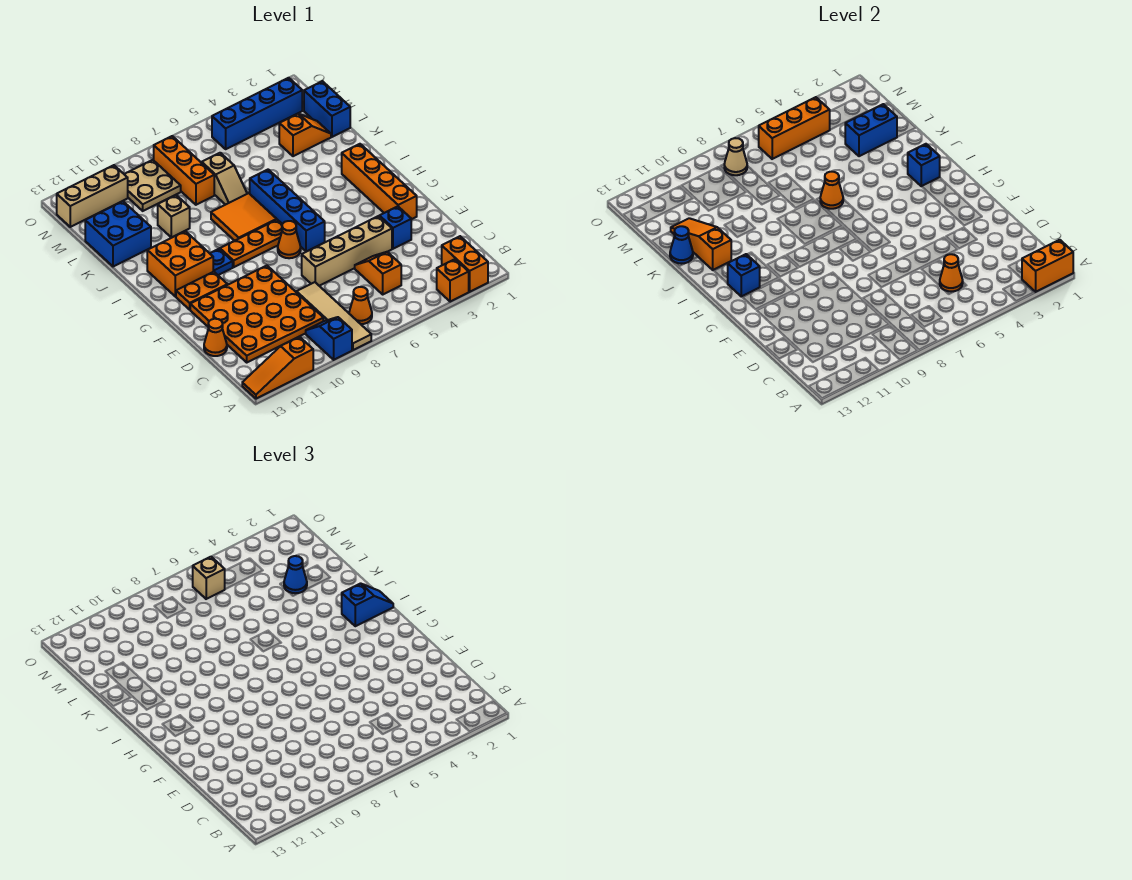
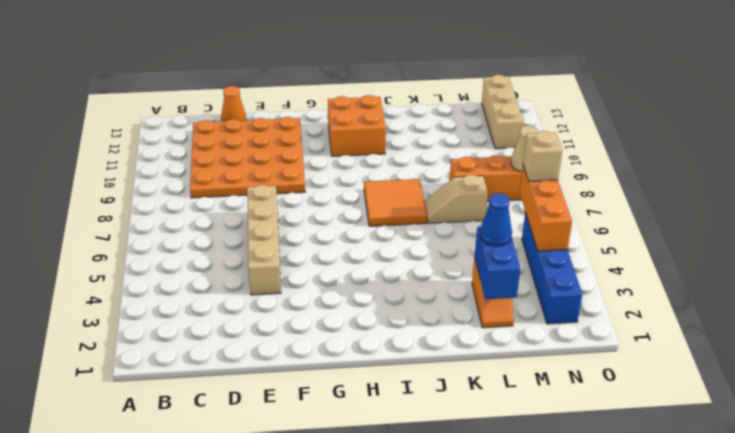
none -> orange 1x2 brick [442,236,488,292]
none -> orange 1x1 brick [437,259,469,302]
none -> tan 1x4 tile [297,282,371,350]
none -> blue 1x2 slope [306,317,352,360]

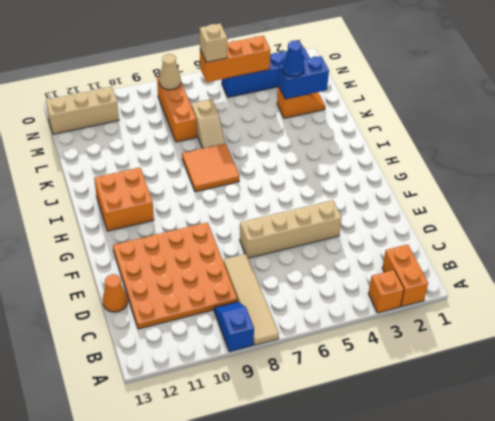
none -> orange 1x3 slope [242,337,313,399]
none -> orange 1x1 cone [349,287,372,324]
none -> orange 1x2 slope [355,252,401,294]
none -> blue 1x1 brick [379,206,411,249]

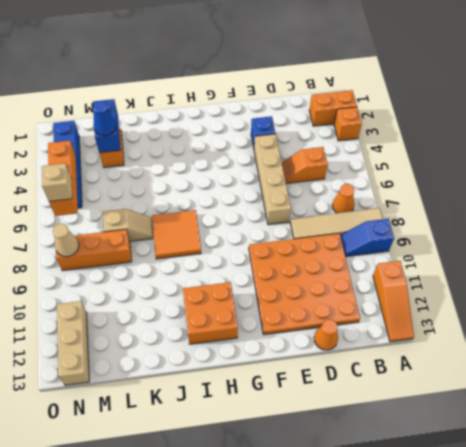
none -> orange 1x4 brick [342,144,417,219]
none -> blue 1x4 brick [250,170,325,252]
none -> orange 1x1 cone [278,221,301,258]
none -> orange 1x2 plate [176,272,228,310]

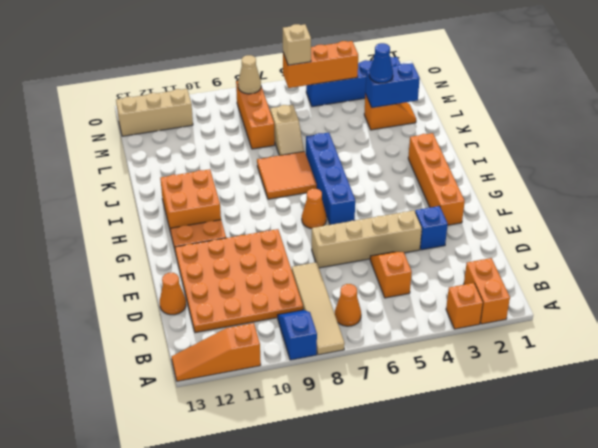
none -> orange 1x3 plate [220,220,282,267]
none -> blue 1x1 plate [210,249,233,275]
none -> tan 1x1 brick [158,195,190,238]
none -> blue 2x2 brick [85,201,151,267]

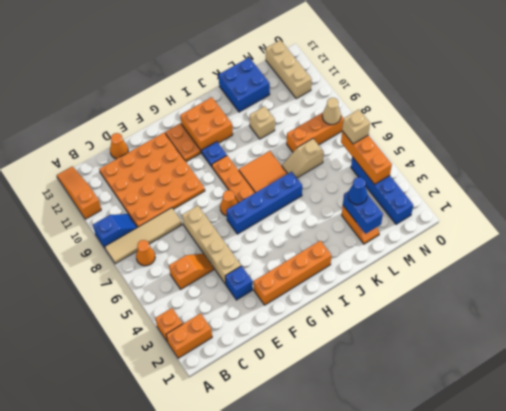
none -> blue 1x2 brick [304,81,350,137]
none -> tan 2x2 plate [124,160,181,211]
none -> orange 1x2 brick [1022,240,1073,292]
none -> orange 1x1 cone [940,254,963,291]

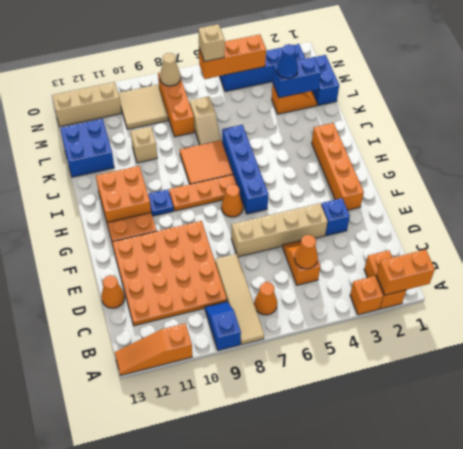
tan 2x2 tile [118,85,168,129] -> tan 2x2 plate [124,160,181,211]
none -> blue 1x1 brick [728,254,760,296]
none -> blue 1x1 brick [908,144,940,186]
none -> orange 1x1 cone [820,172,843,209]
none -> orange 1x3 slope [671,218,731,270]

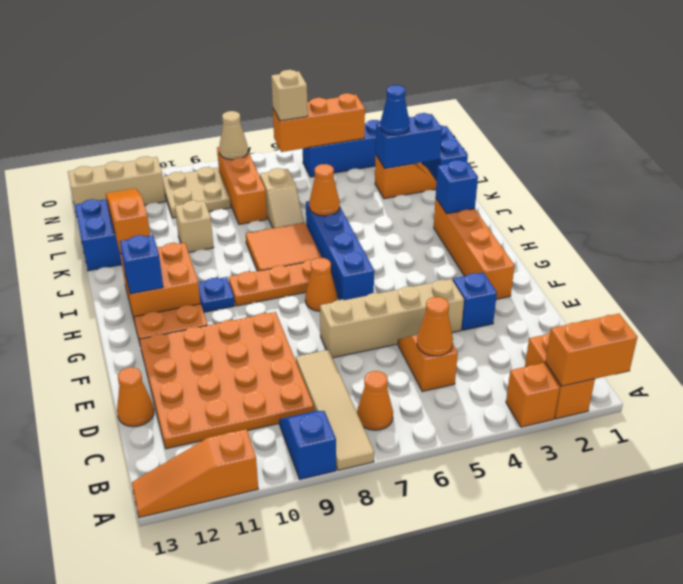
none -> blue 1x1 cone [670,226,693,264]
none -> blue 1x2 slope [342,583,393,626]

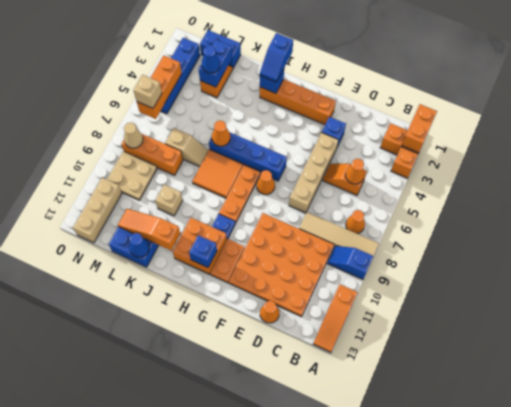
blue 1x2 slope [260,33,293,82] -> blue 1x2 slope turned to [342,583,393,626]

